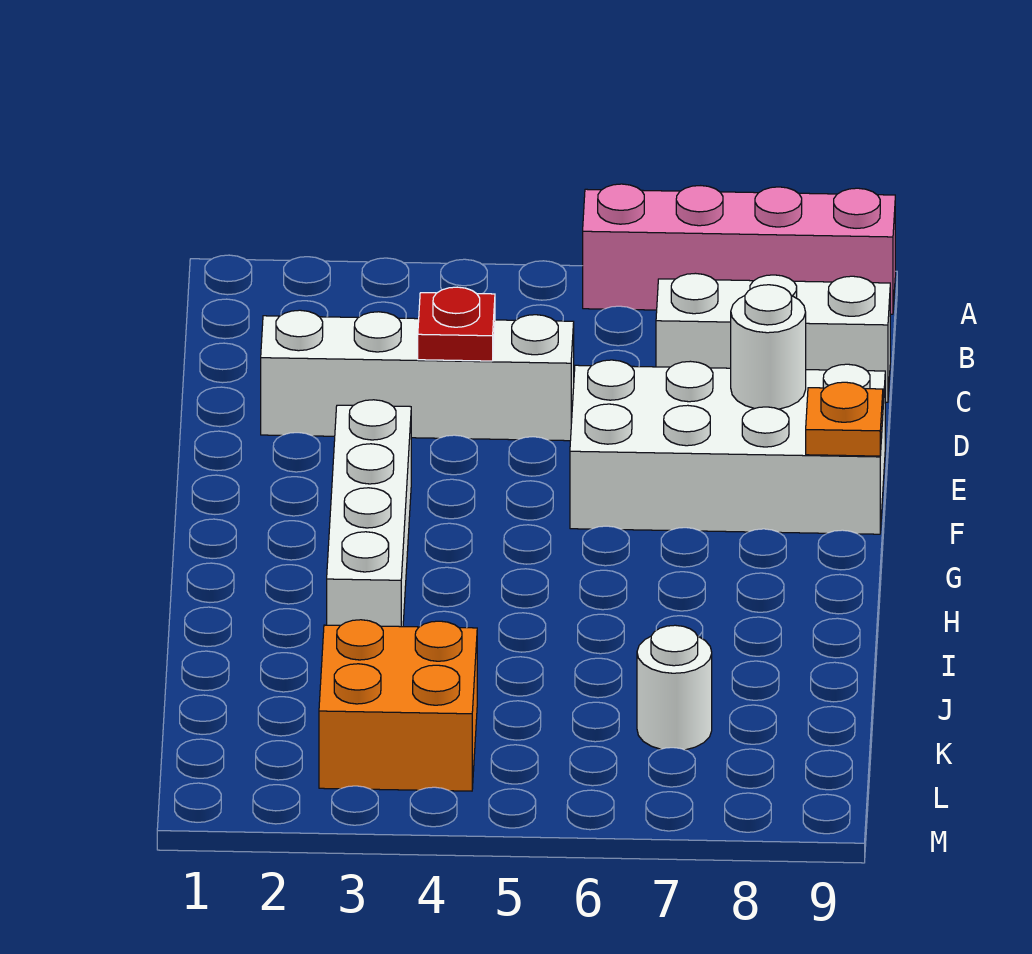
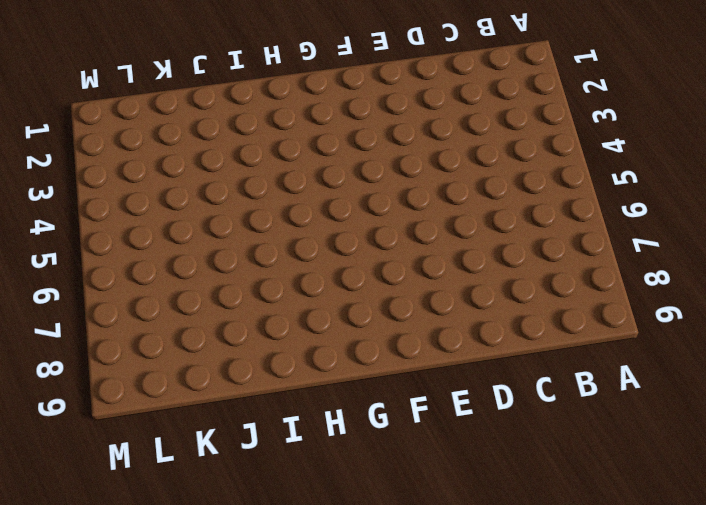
none -> pink 1x4 brick [583,184,895,314]
none -> white 1x3 brick [656,273,890,402]

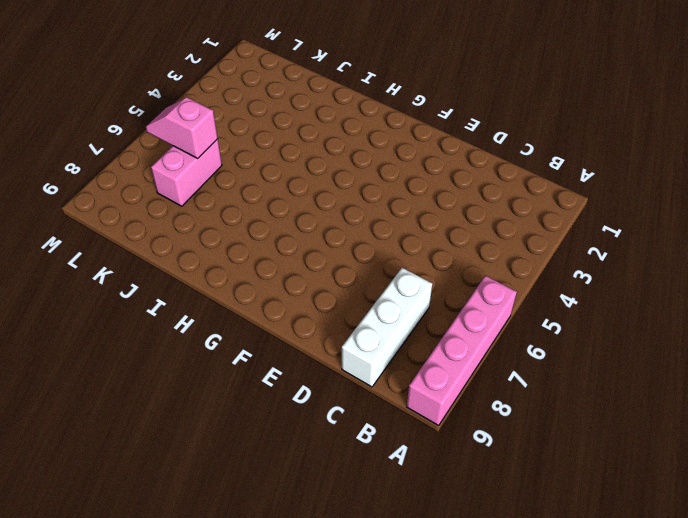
pink 1x2 brick [151,139,222,206] -> white 1x1 round brick [637,625,712,750]
pink 1x2 slope [146,97,218,158] -> none
none -> white 1x4 brick [261,310,574,441]
none -> white 2x4 brick [570,360,885,534]

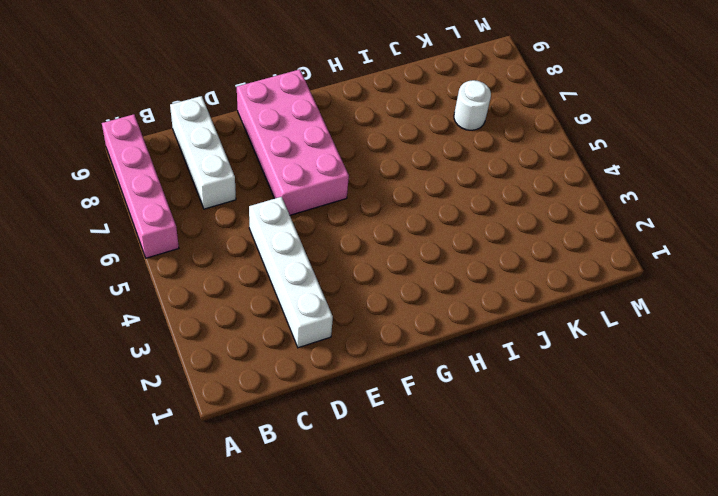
pink 2x4 brick [237,69,349,215] -> white 2x4 brick [570,360,885,534]
none -> white 1x4 brick [327,400,411,627]
none -> orange 2x2 brick [319,620,477,791]

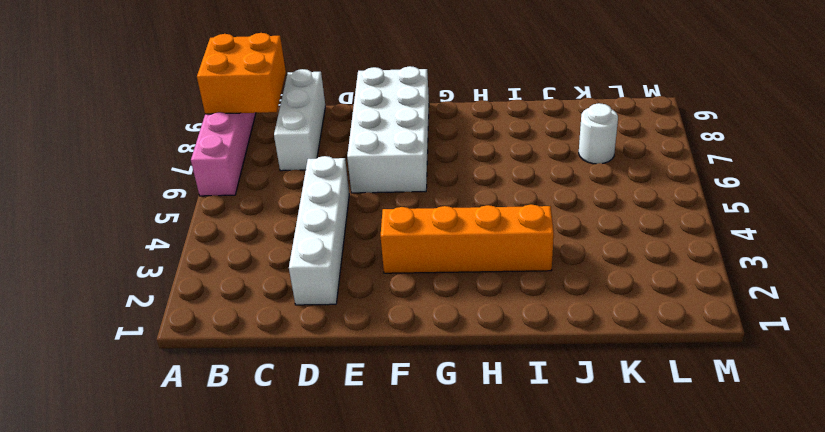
orange 2x2 brick [197,33,286,114] -> orange 2x2 brick moved to [319,620,477,791]
orange 1x4 brick [381,204,554,273] -> white 1x4 brick [327,400,411,627]
none -> red 1x1 plate [418,287,495,361]
none -> white 1x1 round brick [731,285,806,409]

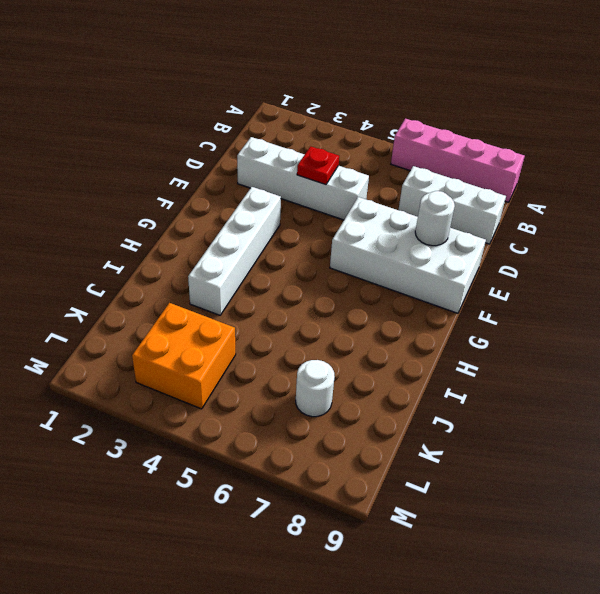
none -> orange 1x1 plate [806,382,883,456]

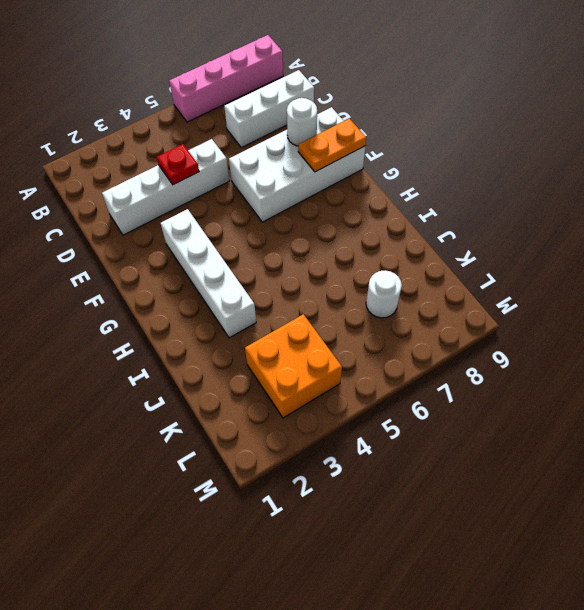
orange 1x2 plate [298,118,366,172] -> orange 1x1 plate [806,382,883,456]

